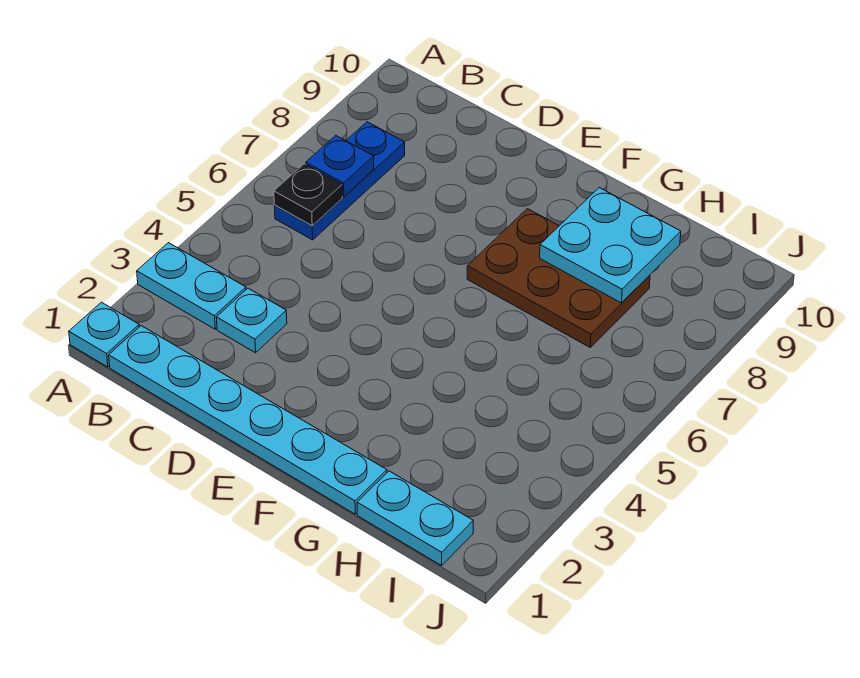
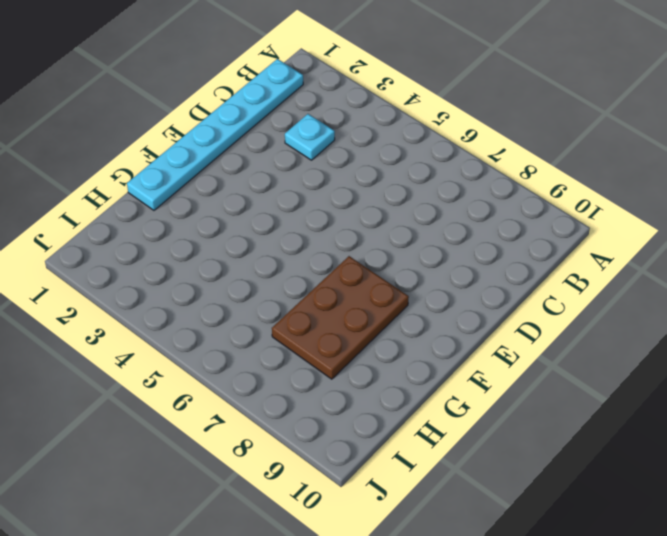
none -> cyan 1x1 plate [69,302,139,367]
none -> cyan 1x2 plate [137,243,246,329]

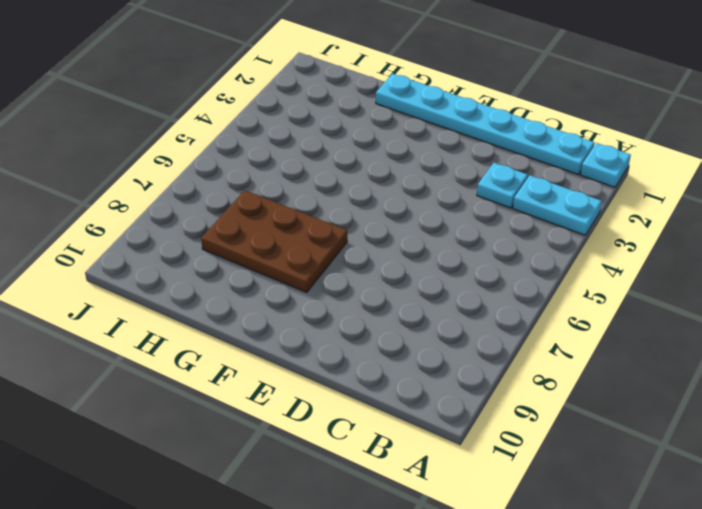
none -> blue 1x3 plate [274,122,405,240]
none -> cyan 1x2 plate [357,471,473,566]

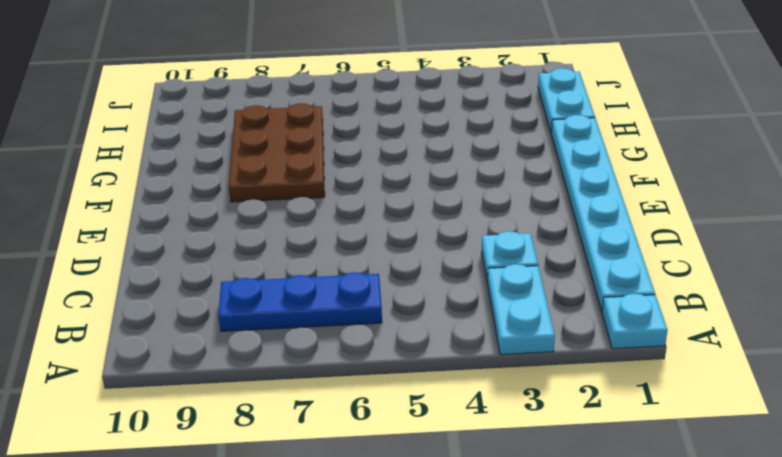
none -> black 1x1 plate [274,164,342,226]
none -> blue 1x1 plate [306,135,374,197]

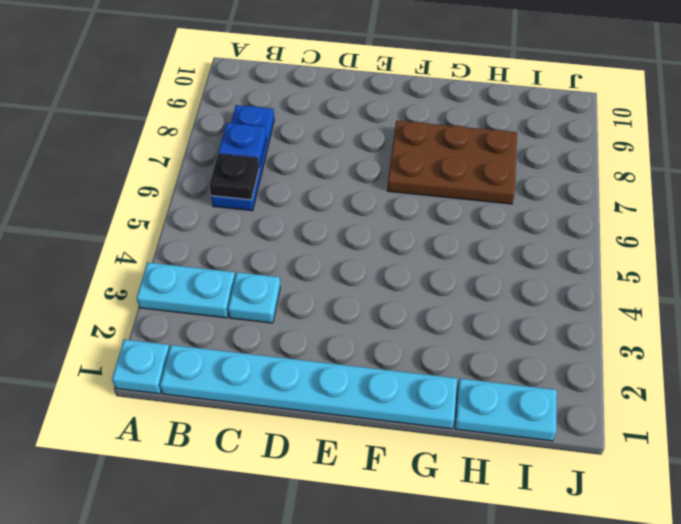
none -> cyan 2x2 plate [540,188,681,303]

